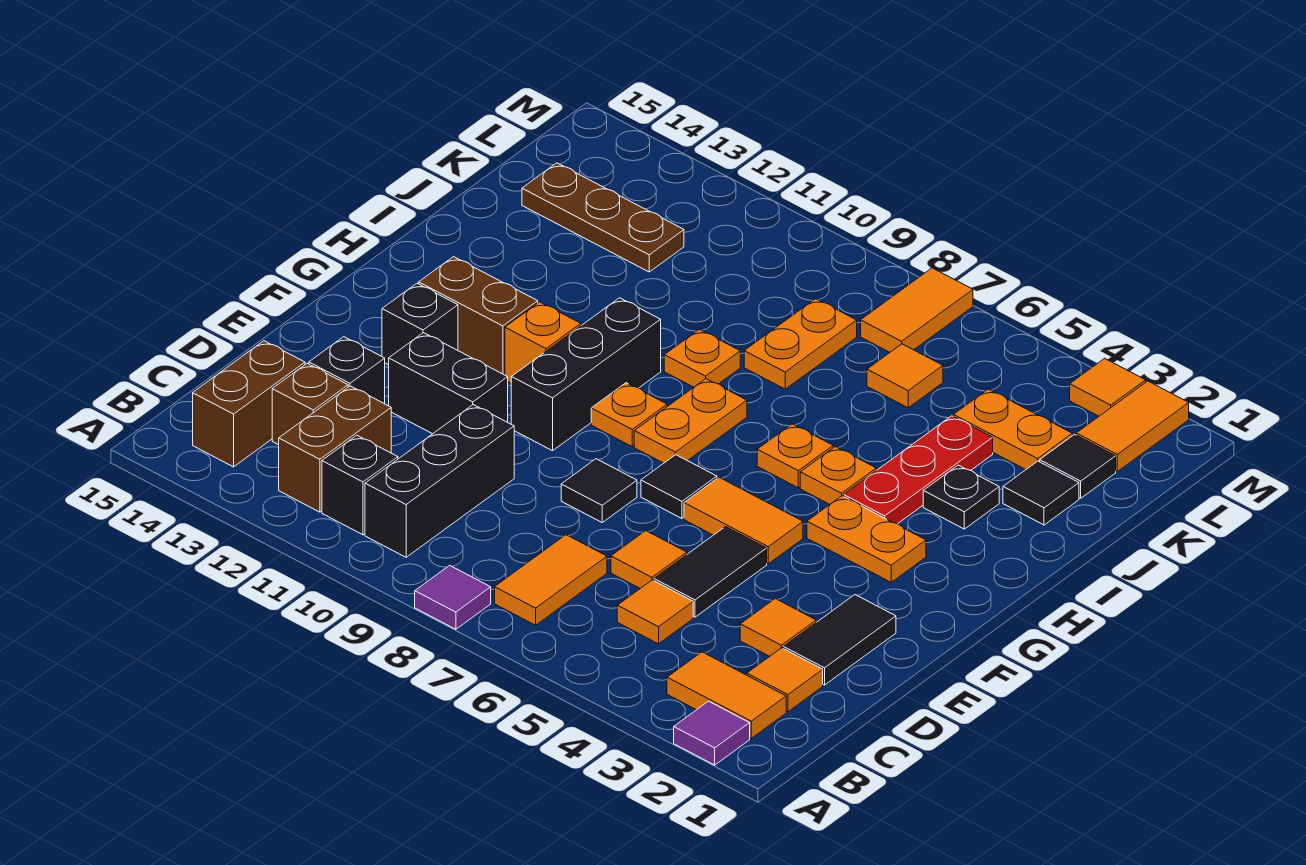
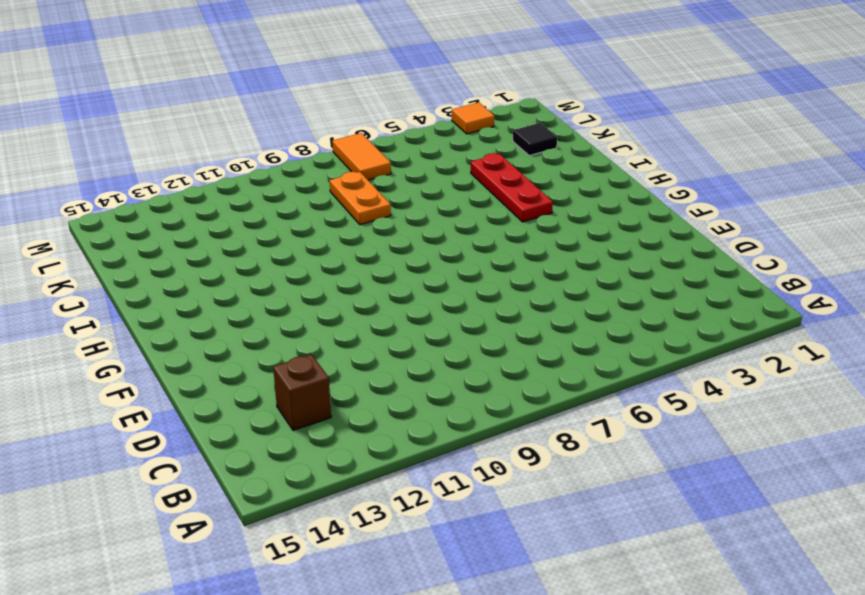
none -> purple 1x1 tile [674,701,750,765]
none -> purple 1x1 tile [415,565,491,629]
none -> orange 1x2 tile [667,652,786,738]
none -> orange 1x2 tile [495,535,607,625]

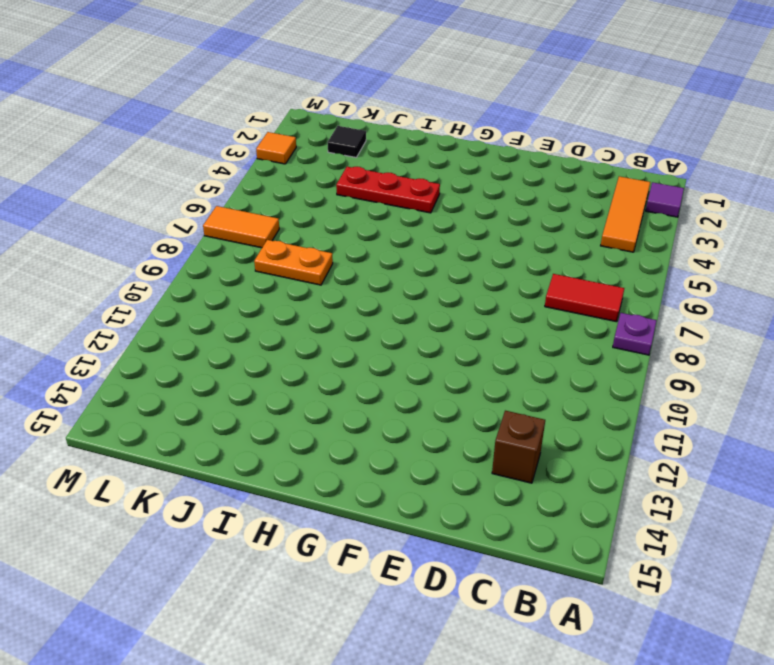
purple 1x1 plate [613,313,657,355] -> purple 1x1 tile [415,565,491,629]
orange 1x3 tile [601,176,650,252] -> orange 1x2 tile [667,652,786,738]
red 1x2 tile [545,274,624,322] -> orange 1x2 tile [495,535,607,625]
none -> black 1x3 brick [365,405,514,557]
none -> black 1x1 brick [322,435,398,535]
none -> brown 1x2 brick [279,386,391,512]
none -> brown 1x2 brick [193,341,305,467]

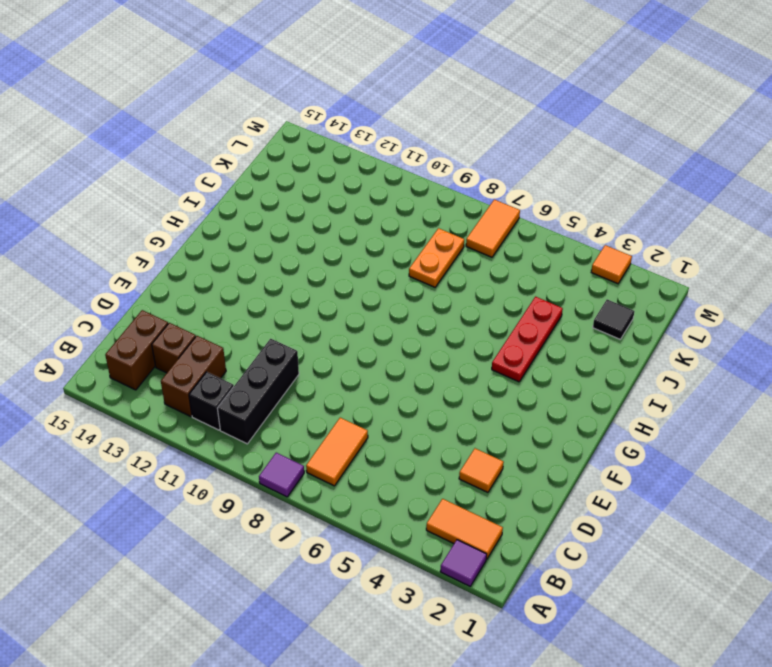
none -> orange 1x1 tile [747,648,823,712]
none -> orange 1x1 tile [617,580,693,644]
none -> black 1x2 tile [783,595,896,685]
none -> black 1x2 tile [654,527,767,617]

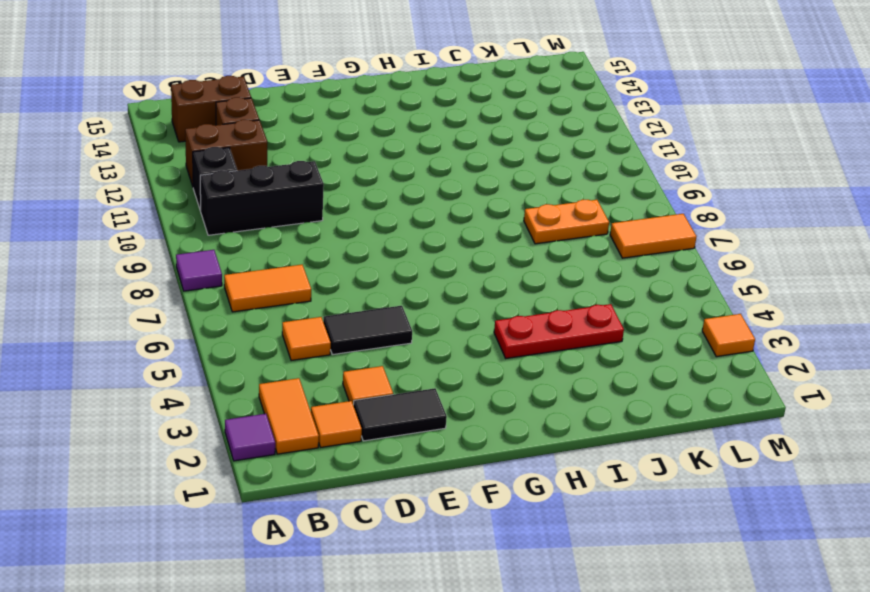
none -> orange 1x1 tile [611,531,687,588]
none -> black 1x1 brick [309,337,385,404]
none -> black 1x1 tile [561,459,637,522]
none -> black 1x2 brick [389,333,508,434]

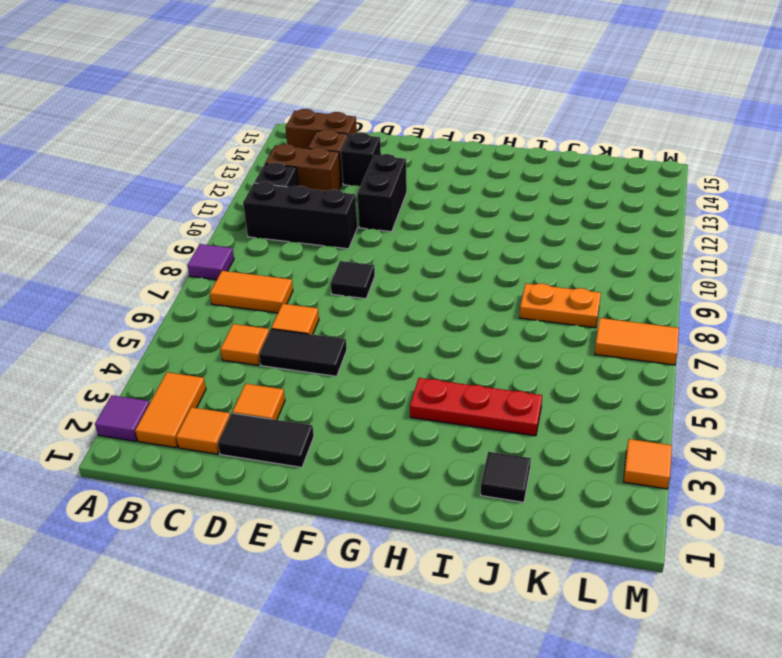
none -> orange 1x2 tile [684,477,803,564]
none -> black 1x1 tile [641,455,717,518]
none -> black 1x3 brick [511,298,661,451]
none -> black 1x1 brick [382,284,458,365]

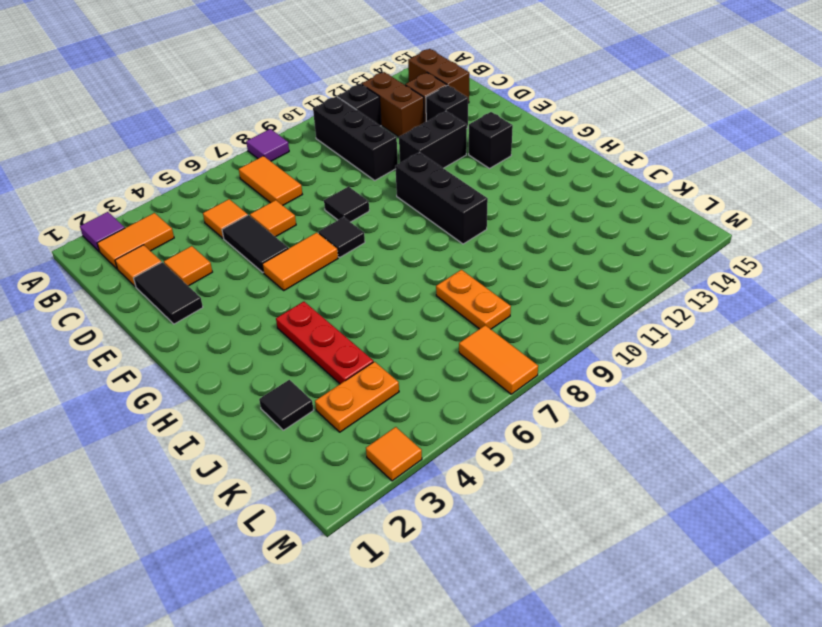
none -> orange 1x2 plate [807,496,926,582]
none -> orange 1x2 plate [634,379,747,463]
none -> orange 1x1 plate [591,383,667,446]
none -> orange 1x1 brick [505,302,581,383]

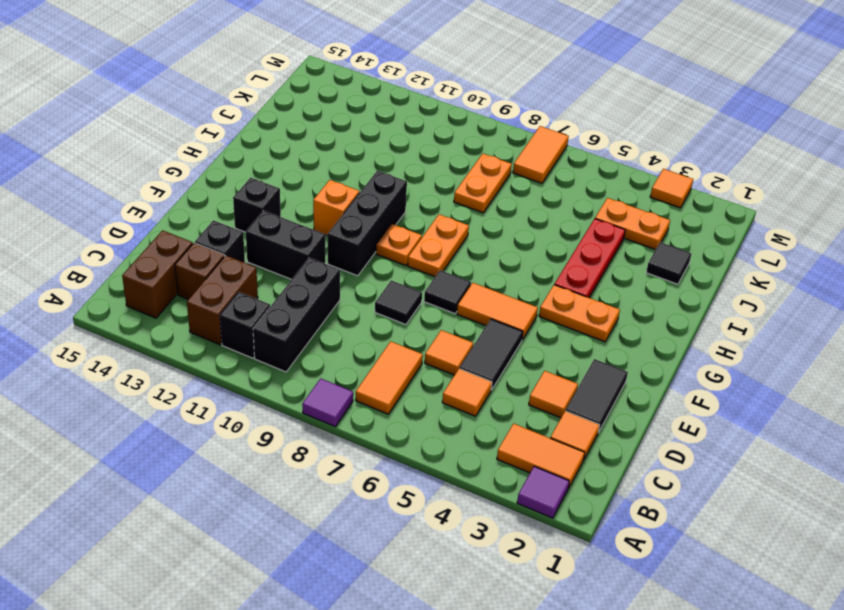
none -> brown 1x2 brick [419,257,538,375]
none -> orange 1x1 plate [800,447,876,505]
none -> orange 1x1 plate [757,424,833,488]
none -> black 1x1 plate [923,465,999,529]

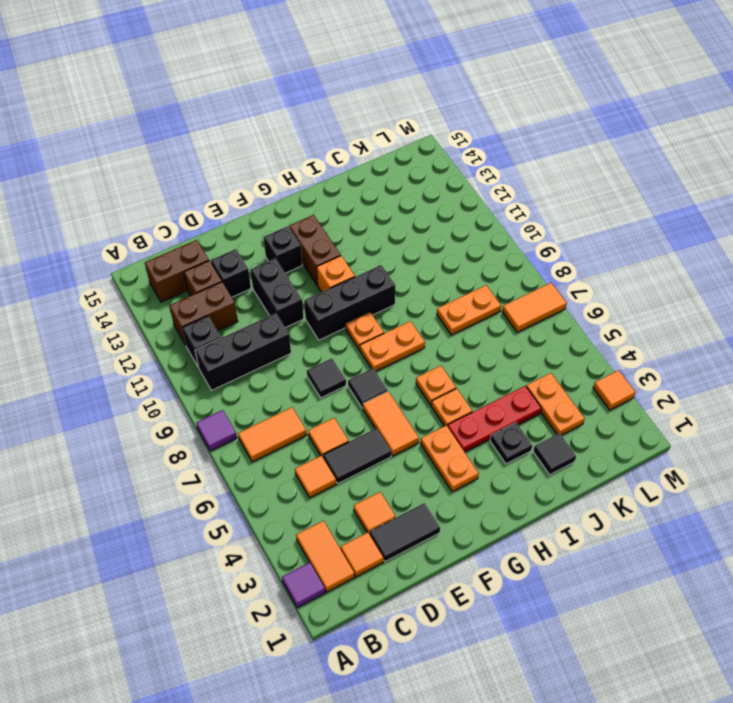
none -> orange 1x1 plate [664,329,740,387]
none -> black 1x1 tile [1040,434,1116,498]
none -> orange 1x1 tile [867,344,943,408]
none -> brown 1x3 plate [522,163,684,272]

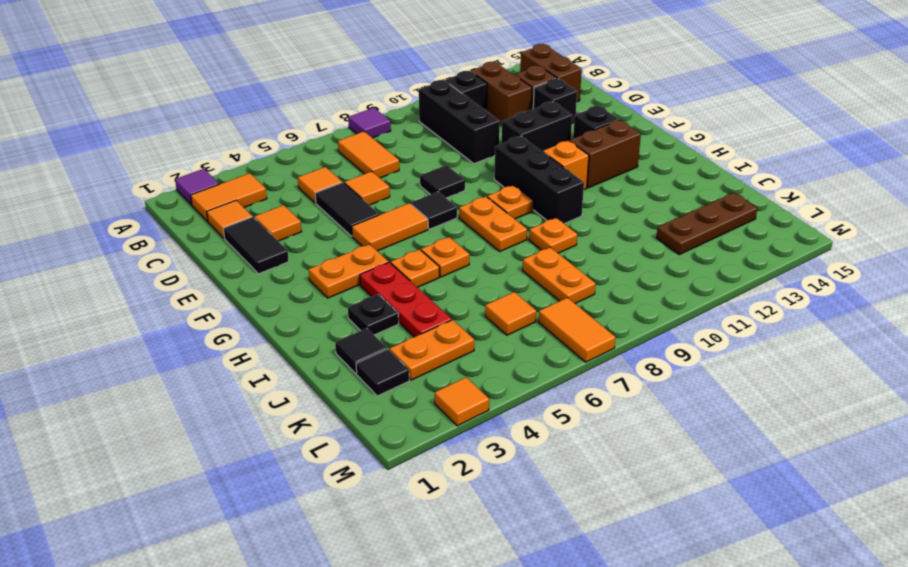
none -> orange 1x2 tile [1076,381,1189,471]

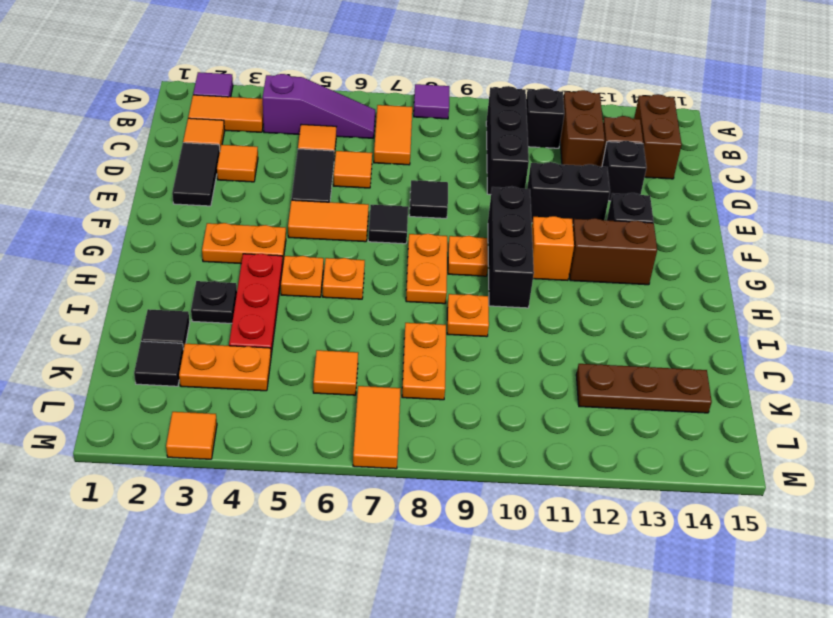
purple 1x3 slope [263,74,375,138] -> none
none -> orange 1x2 tile [1076,381,1189,471]

